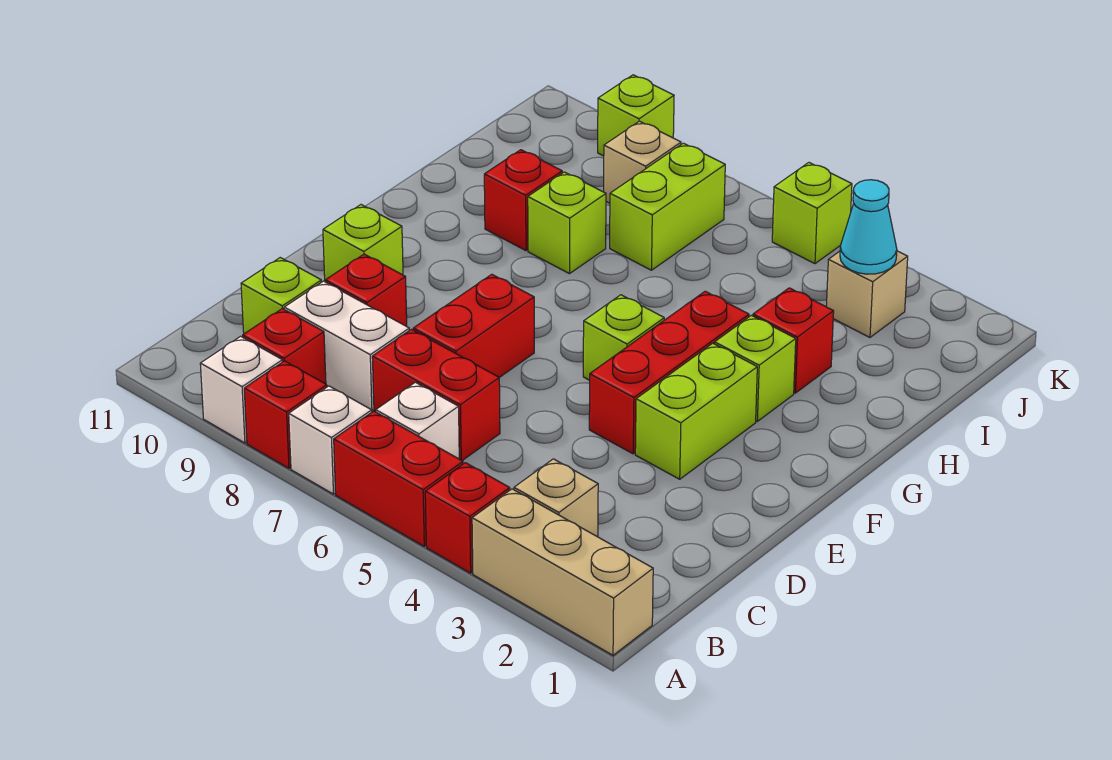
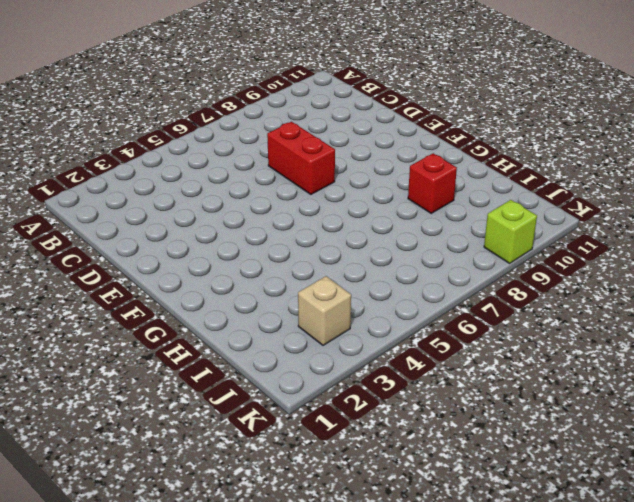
none -> tan 1x3 brick [472,489,653,655]
none -> red 1x1 brick [425,463,510,573]
none -> red 1x2 brick [334,411,463,546]

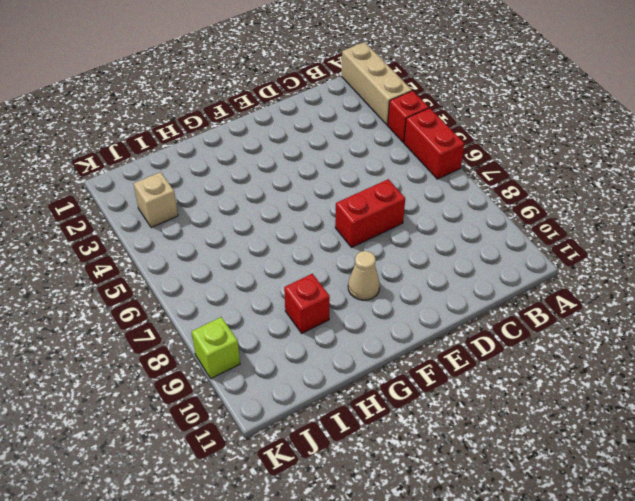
tan 1x1 cone [348,251,380,300] -> none
none -> white 1x1 brick [289,386,372,494]
none -> red 1x1 brick [244,361,327,468]
none -> white 1x1 brick [200,336,282,443]

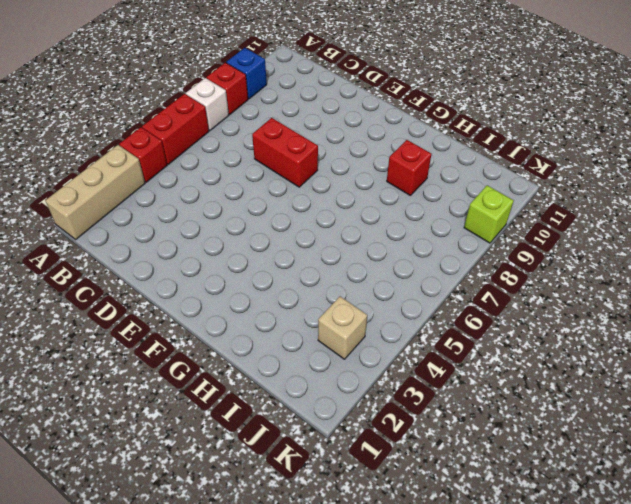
blue 1x1 brick [226,48,267,99] -> white 1x1 brick [200,336,282,443]
none -> tan 1x1 brick [514,459,598,537]
none -> white 1x1 brick [376,382,459,459]
none -> red 1x1 brick [243,309,326,384]

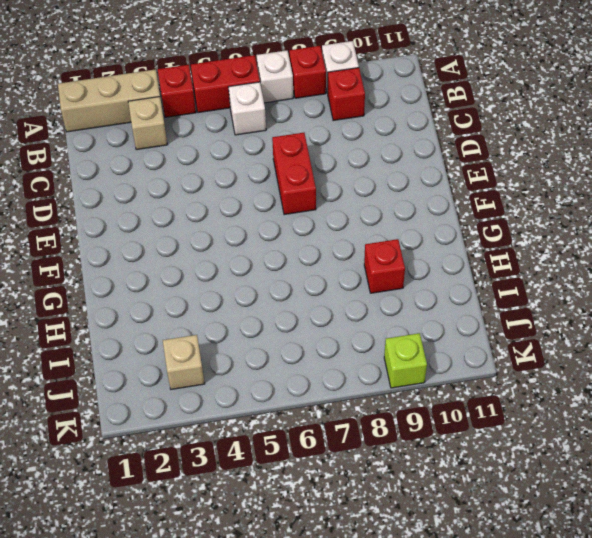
none -> red 1x2 brick [372,329,500,460]
none -> white 1x2 brick [284,281,409,411]
none -> lime 1x1 brick [241,258,321,334]

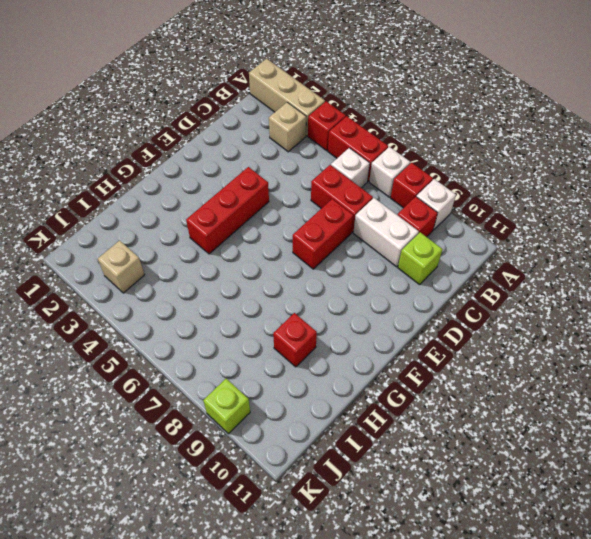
none -> red 1x1 brick [325,254,407,326]
none -> lime 1x2 brick [635,343,757,479]
none -> lime 1x1 brick [323,205,403,282]

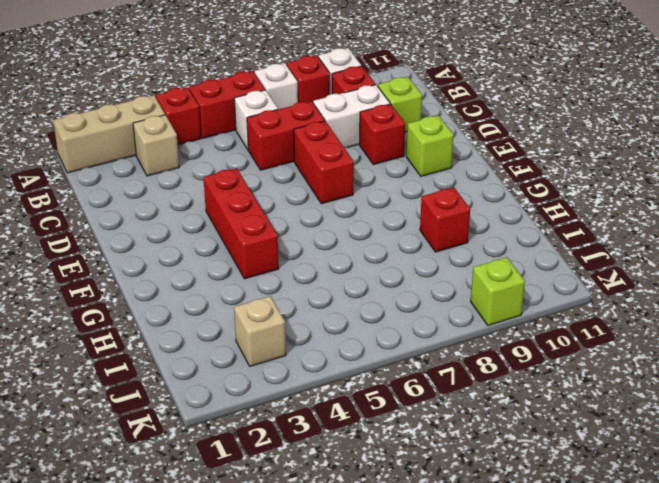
none -> lime 1x2 brick [635,343,757,479]
none -> lime 1x1 brick [583,295,664,380]
none -> lime 1x1 brick [715,315,796,421]

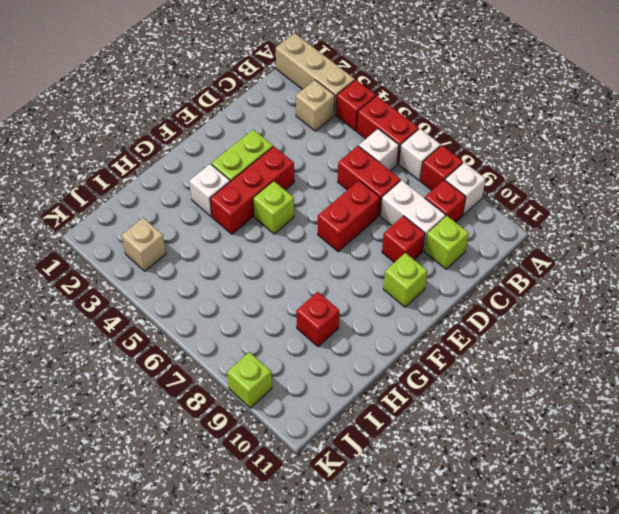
white 1x1 brick [189,164,230,217] -> lime 1x1 brick [715,315,796,421]
none -> red 1x1 brick [753,288,834,393]
none -> lime 1x1 brick [528,172,606,274]
none -> lime 1x2 brick [610,143,725,270]

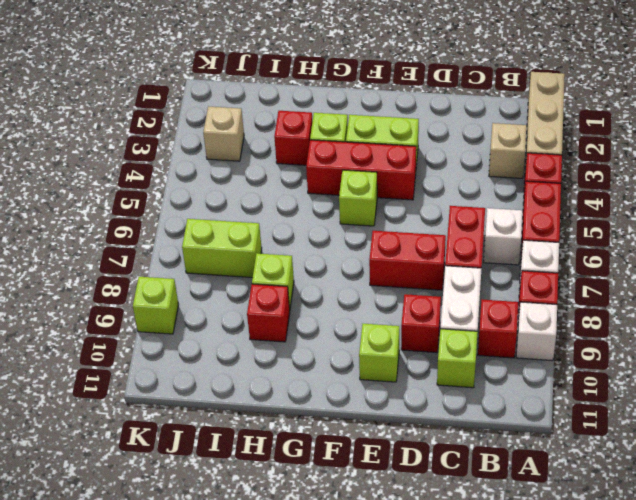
none -> tan 1x1 brick [604,121,681,203]
none -> lime 1x1 brick [772,163,852,264]
none -> cyan 1x1 cone [840,180,897,274]

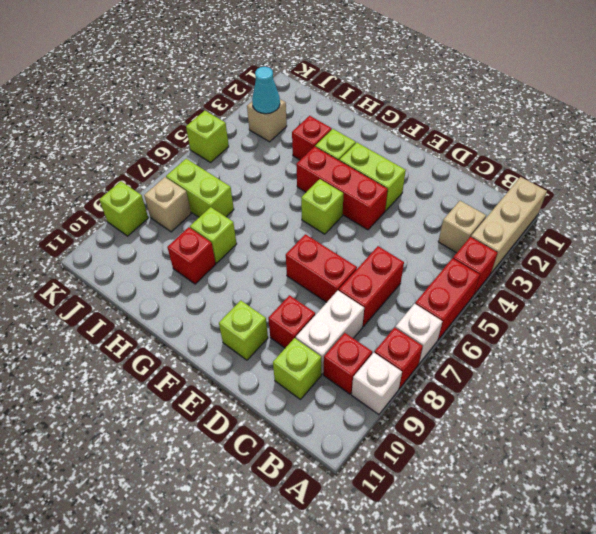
none -> white 1x1 brick [376,382,459,459]

